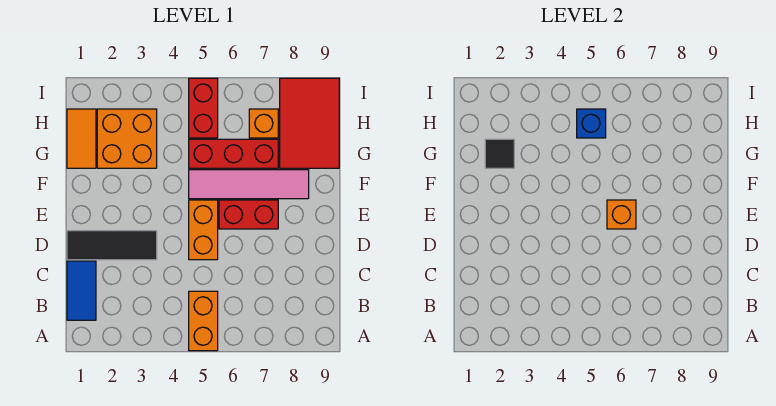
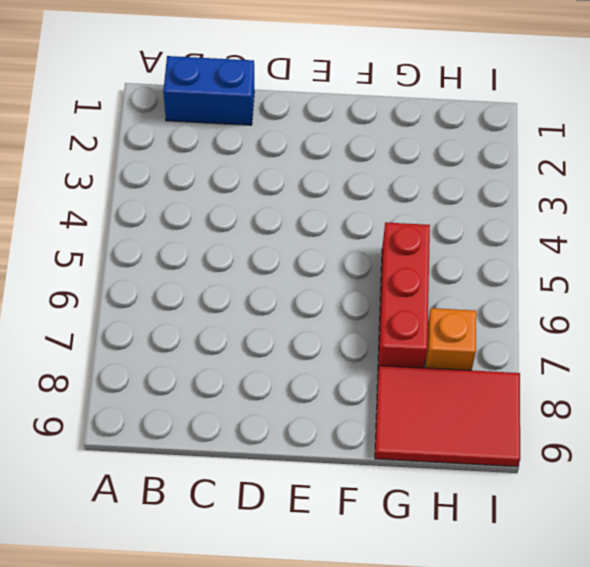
blue 1x2 brick [163,56,254,125] -> blue 1x2 tile [67,261,96,320]
none -> orange 1x2 brick [189,291,218,351]
none -> black 1x3 tile [67,231,157,260]
none -> orange 1x2 brick [189,200,218,260]

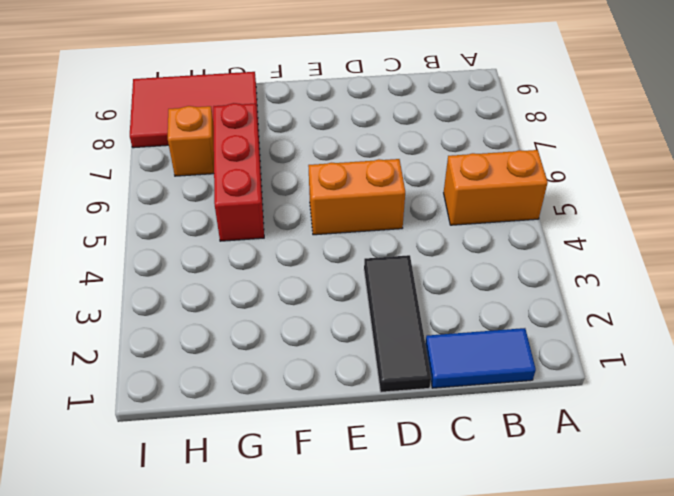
none -> red 1x2 brick [219,200,278,229]
none -> pink 1x4 tile [189,170,309,199]
none -> orange 1x2 tile [67,109,96,168]

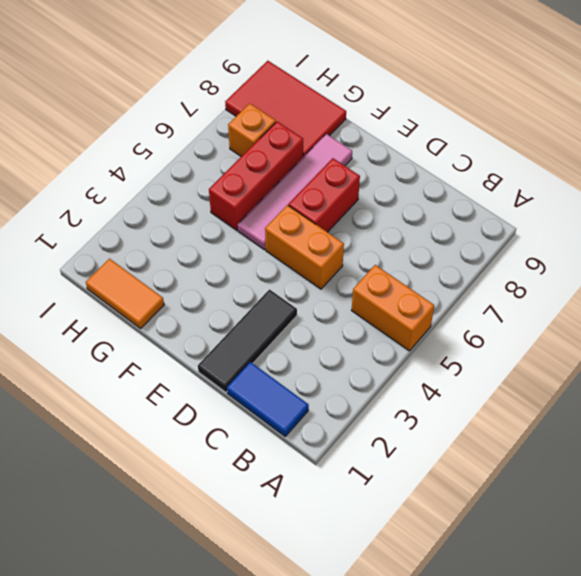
none -> orange 2x2 brick [97,109,157,168]
none -> red 1x2 brick [189,78,218,138]
none -> orange 1x1 brick [607,200,636,229]

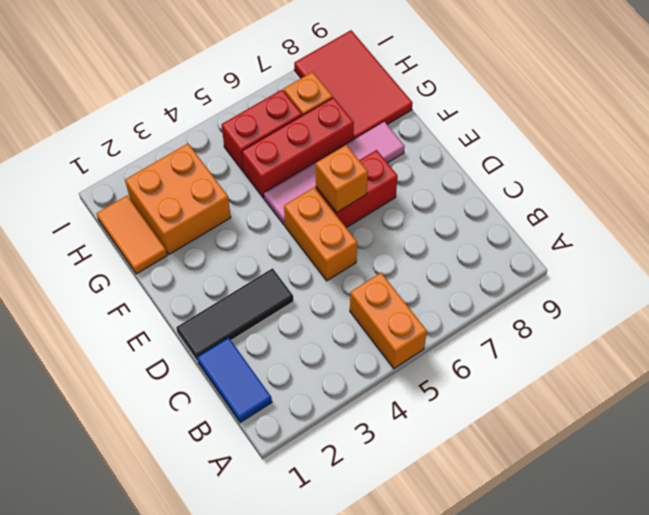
red 1x2 brick [222,90,302,172] -> red 1x2 brick turned to [189,78,218,138]
none -> black 1x1 tile [485,139,514,168]
none -> blue 1x1 brick [577,109,606,138]

